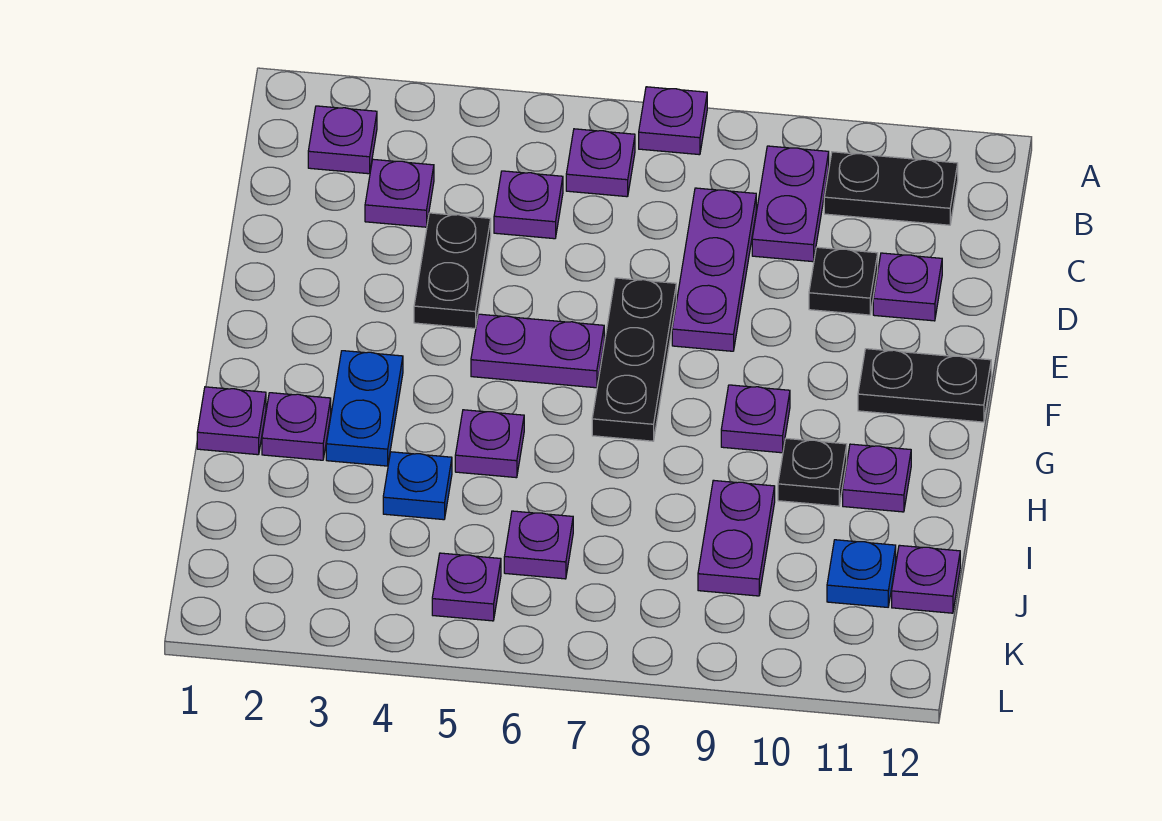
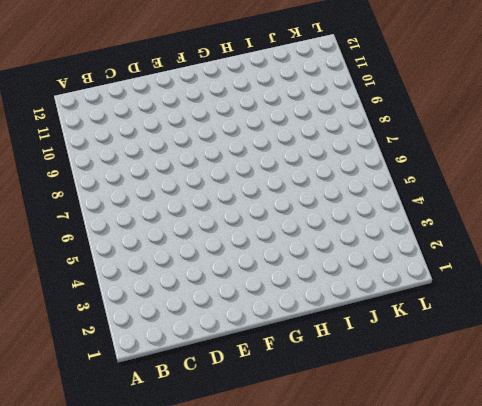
none -> purple 1x1 plate [639,87,707,155]
none -> purple 1x1 plate [308,106,377,174]
none -> purple 1x1 plate [566,129,635,197]

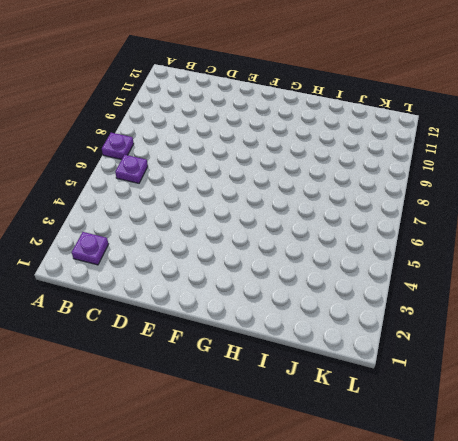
none -> purple 1x2 plate [752,146,829,262]
none -> black 1x2 plate [824,152,958,225]
none -> purple 1x1 plate [365,159,434,227]

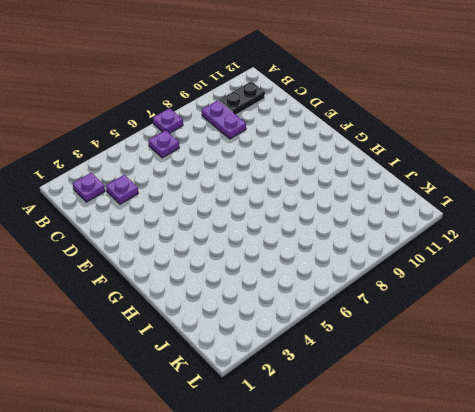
none -> purple 1x1 plate [494,171,563,239]
none -> purple 1x3 plate [672,188,756,351]
none -> black 1x2 plate [414,213,491,328]

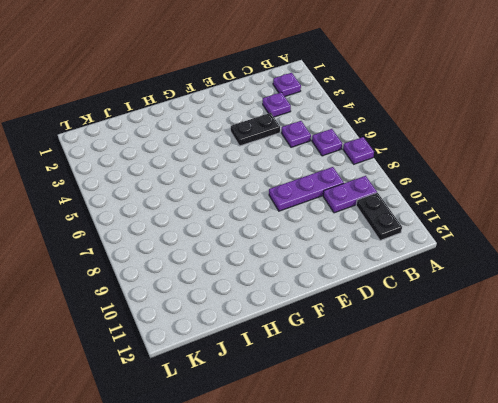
none -> black 1x1 plate [809,247,878,315]
none -> purple 1x1 plate [873,253,942,321]
none -> black 1x3 plate [592,278,676,441]

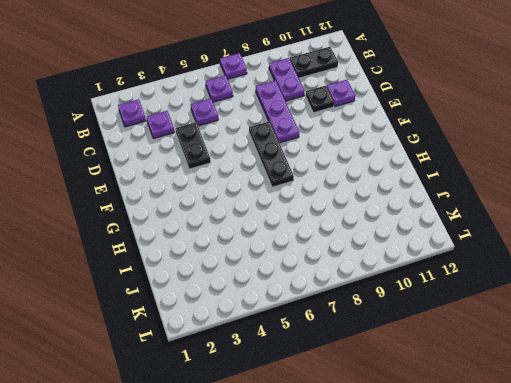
none -> purple 1x2 plate [471,314,604,388]
none -> black 1x2 plate [858,349,991,422]
none -> blue 1x2 plate [326,351,403,466]

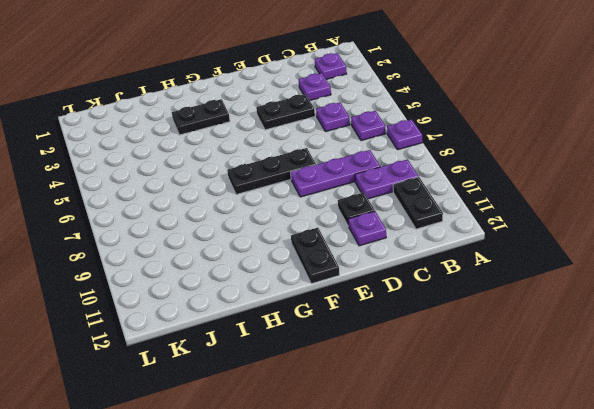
black 1x2 plate [172,99,230,135] -> blue 1x2 plate [326,351,403,466]
none -> purple 1x2 plate [471,314,604,388]
none -> purple 1x1 plate [721,385,790,453]
none -> purple 1x1 plate [197,387,266,455]

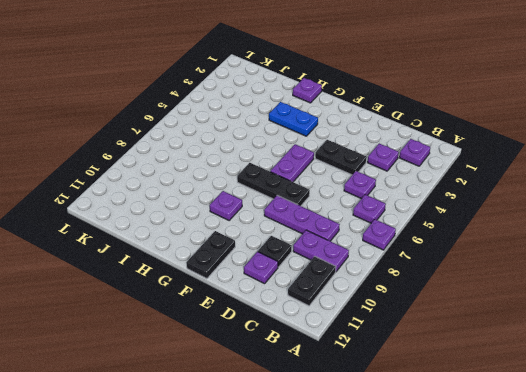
none -> purple 1x1 plate [262,393,331,460]
none -> purple 1x1 plate [455,410,524,478]
none -> black 1x1 plate [778,438,847,506]

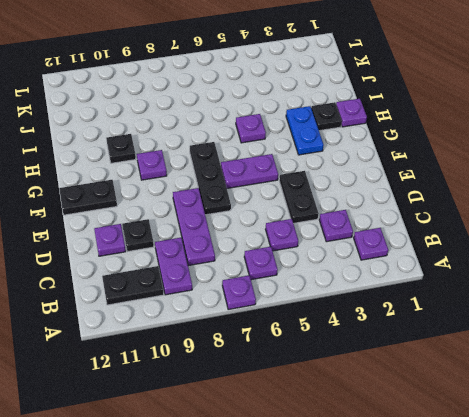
black 1x1 plate [311,102,342,131] -> purple 1x1 plate [262,393,331,460]
none -> purple 1x1 plate [843,444,911,512]
none -> blue 1x1 plate [383,452,452,520]
none -> purple 1x2 plate [698,480,775,596]

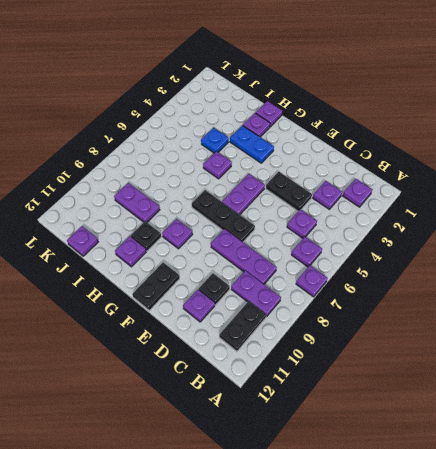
none -> purple 1x1 plate [504,511,573,579]
none -> blue 1x1 plate [827,540,896,607]
none -> purple 1x1 plate [432,553,501,621]

